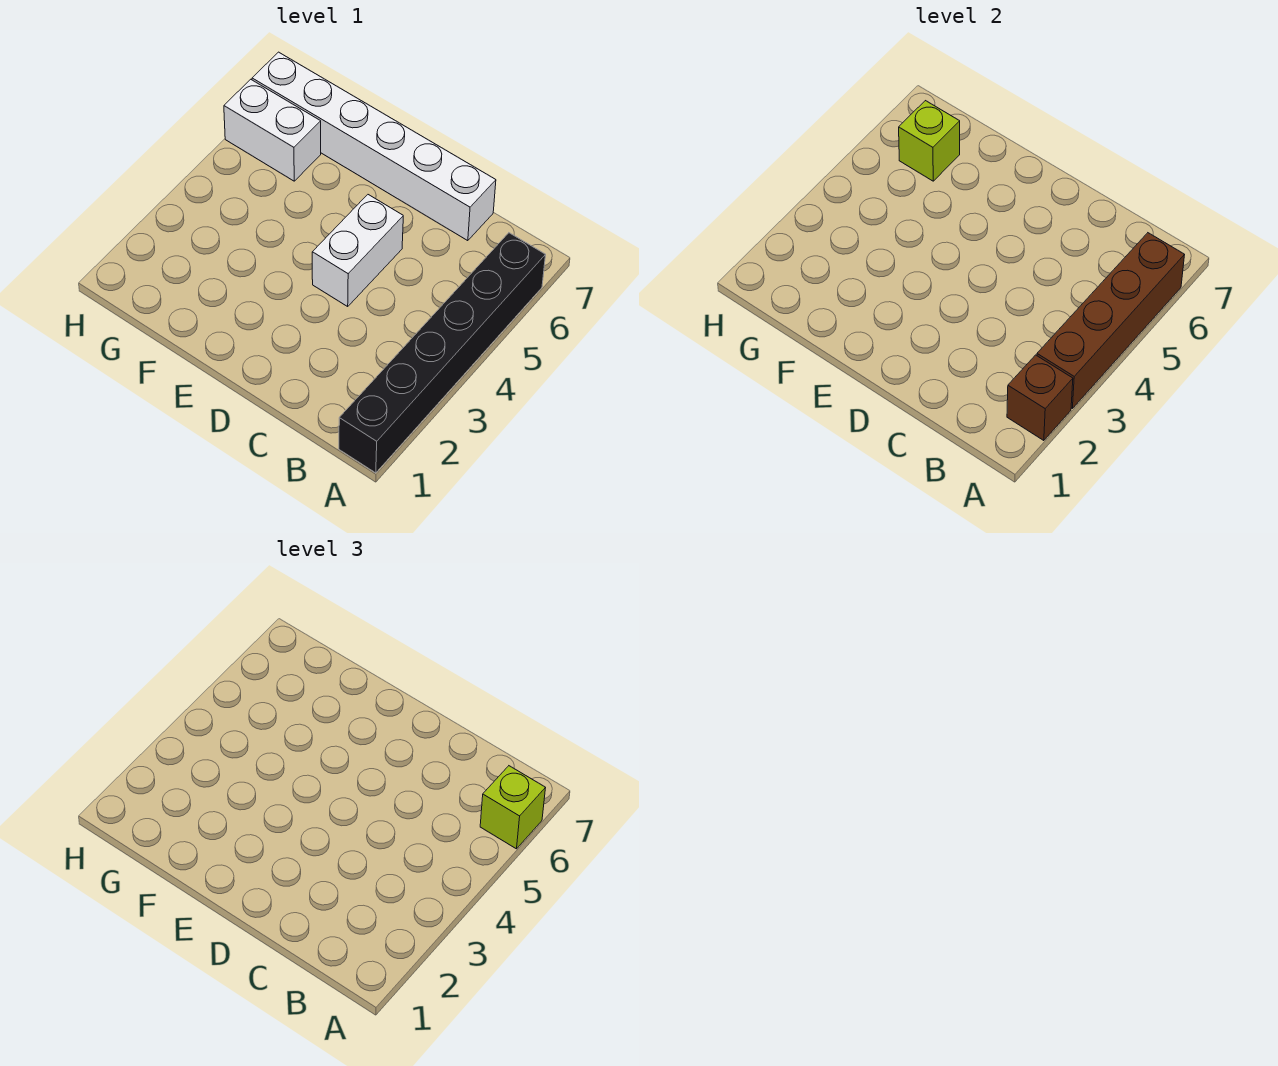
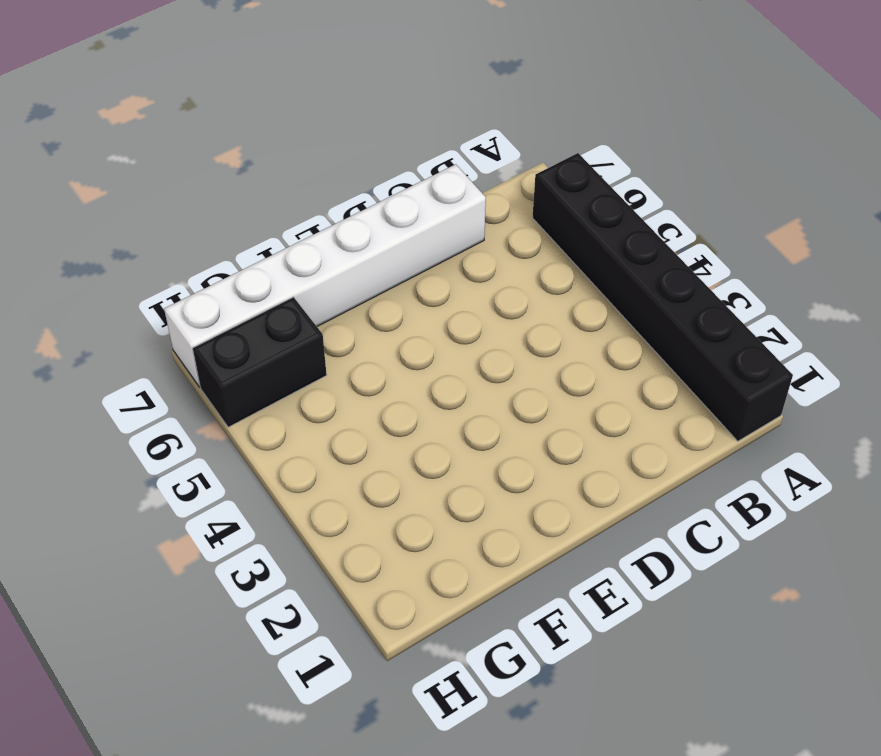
black 1x2 brick [193,297,327,427] -> white 1x2 brick [224,79,321,181]
none -> white 1x2 brick [312,195,403,306]
none -> brown 1x1 brick [1007,355,1073,441]

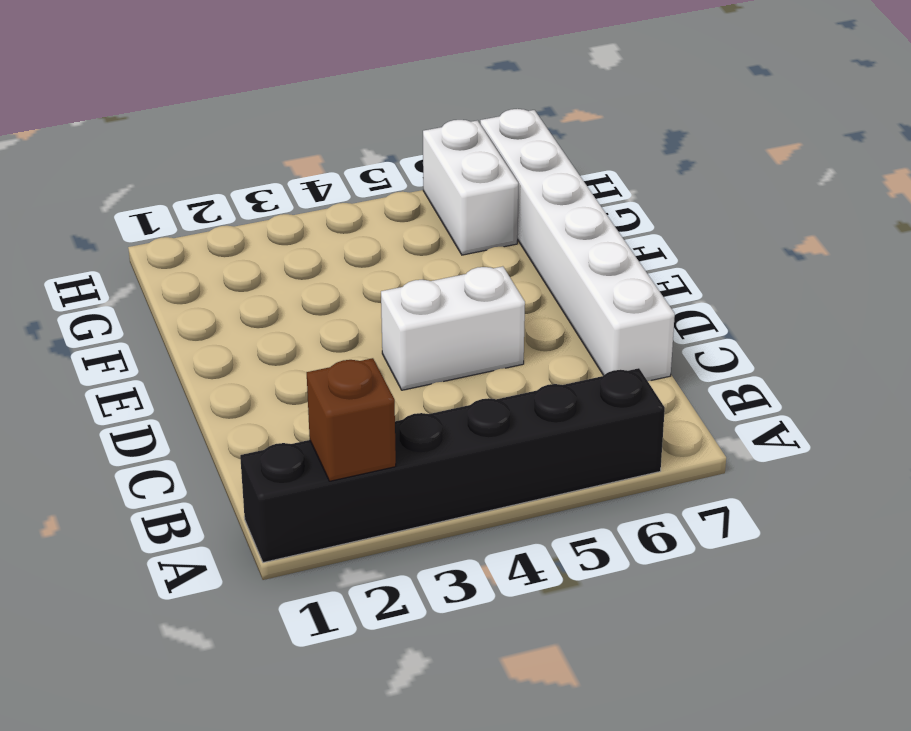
none -> brown 1x4 brick [1037,233,1184,408]
none -> lime 1x1 brick [899,101,960,181]

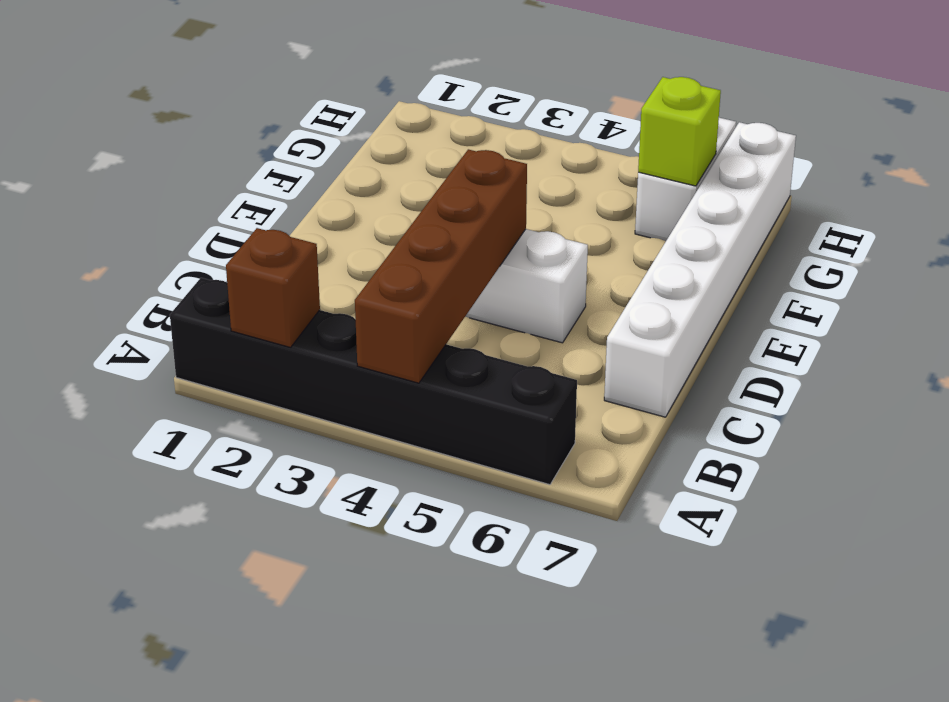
brown 1x4 brick [355,149,527,383] -> brown 1x4 brick turned to [1037,233,1184,408]
none -> lime 1x1 brick [480,766,545,849]

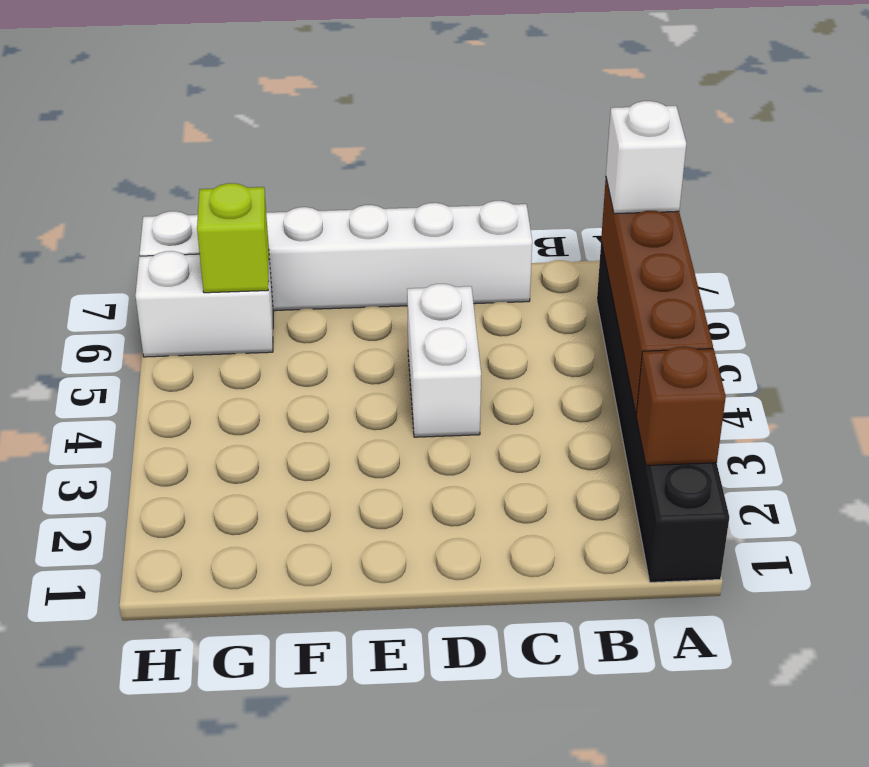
white 1x1 brick [606,101,686,214] -> lime 1x1 brick [480,766,545,849]

